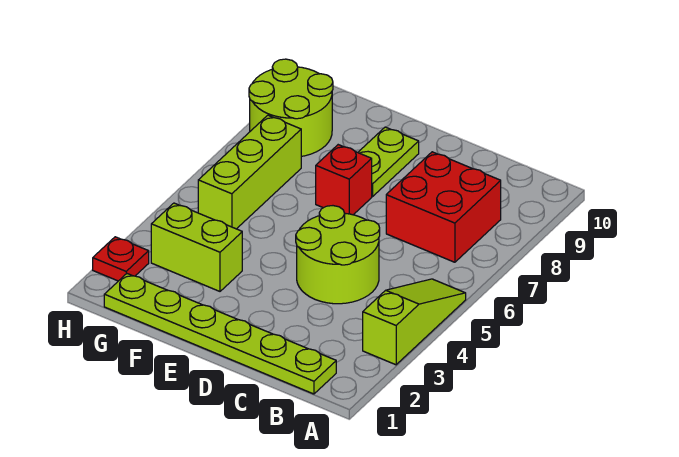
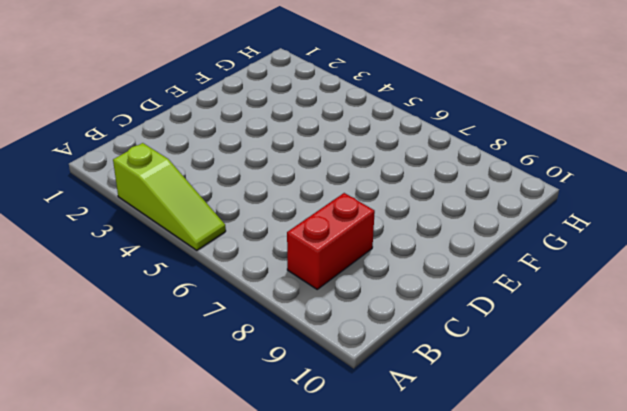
red 1x2 brick [287,193,375,289] -> red 2x2 brick [386,152,501,262]
none -> lime 1x6 plate [104,274,336,394]
none -> lime 2x2 round brick [296,206,380,304]

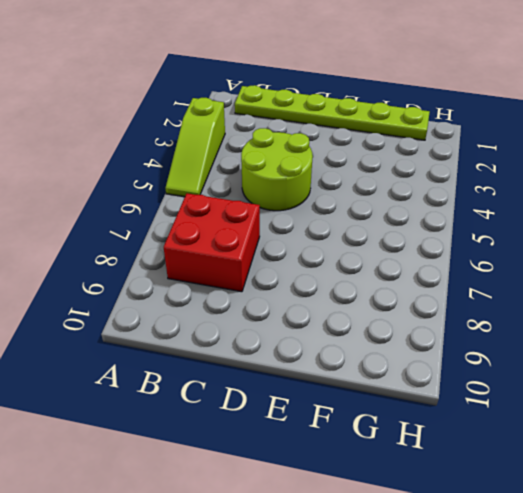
none -> red 1x1 brick [316,145,372,215]
none -> lime 1x2 plate [358,127,419,196]

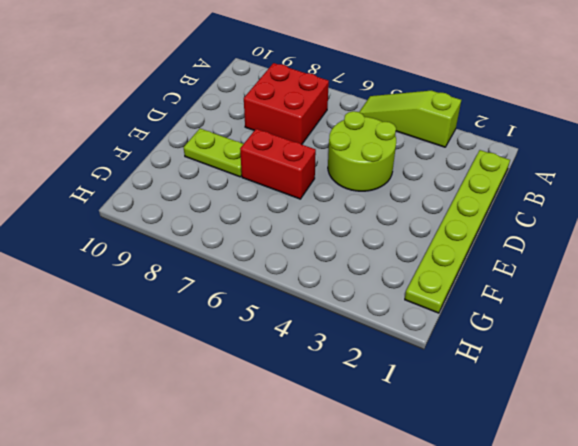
red 1x2 brick [240,129,316,199] -> red 1x1 brick [316,145,372,215]
none -> lime 1x2 brick [151,203,242,291]
none -> lime 1x3 brick [198,115,301,229]

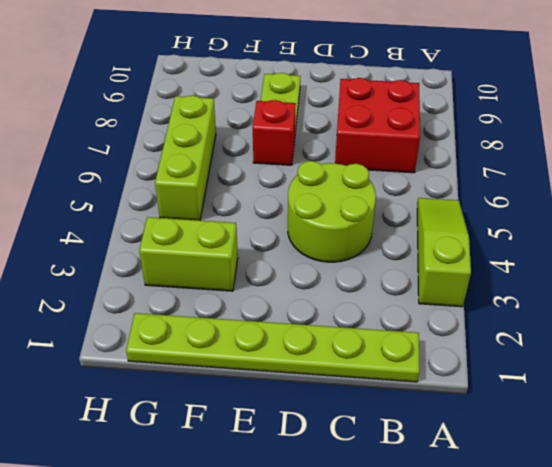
none -> lime 2x2 round brick [249,59,333,156]
none -> red 1x1 plate [93,237,149,281]

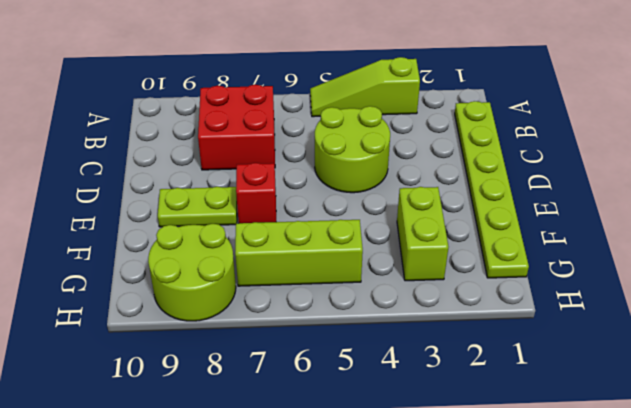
none -> red 1x1 plate [93,237,149,281]

